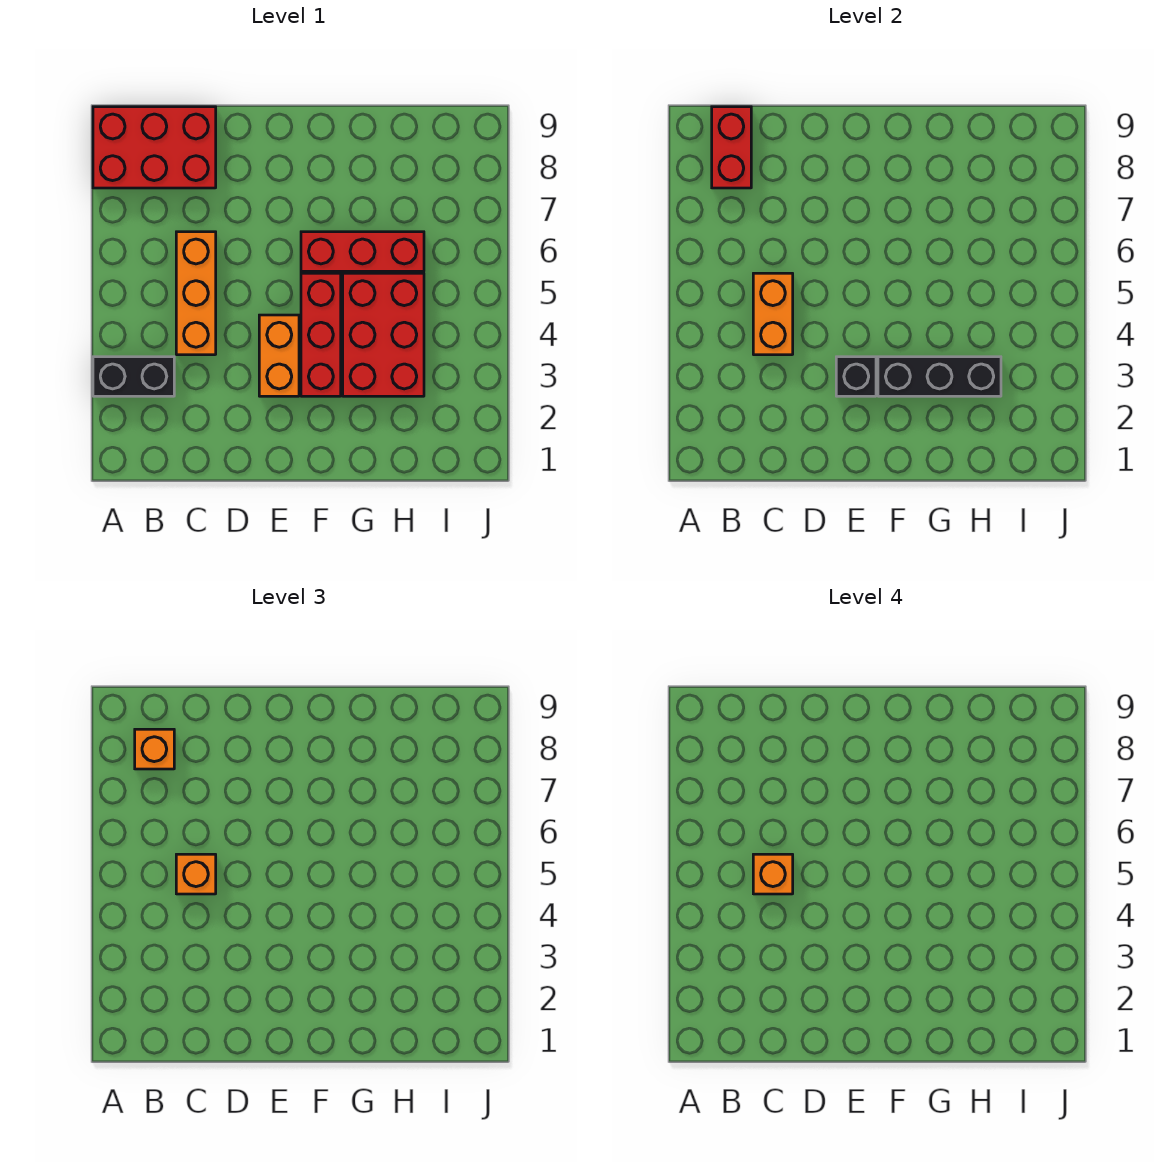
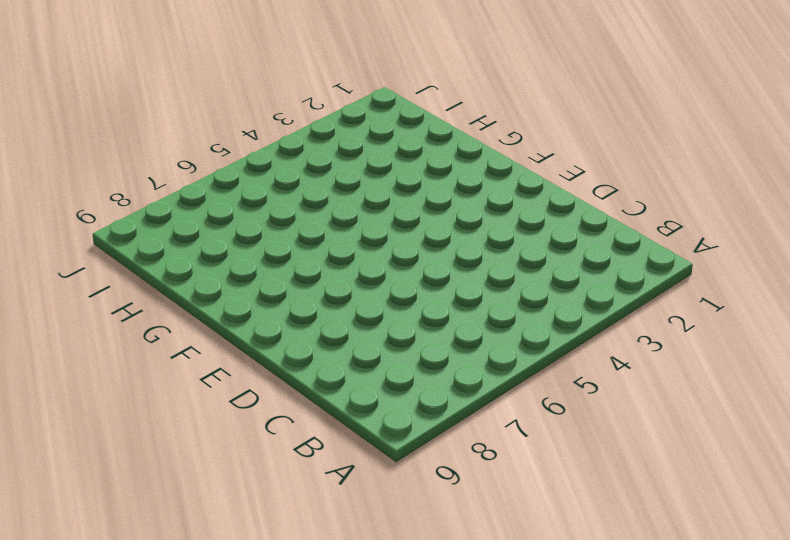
none -> black 1x2 brick [93,357,174,396]
none -> red 2x3 brick [93,107,216,188]
none -> orange 1x3 brick [176,232,216,355]

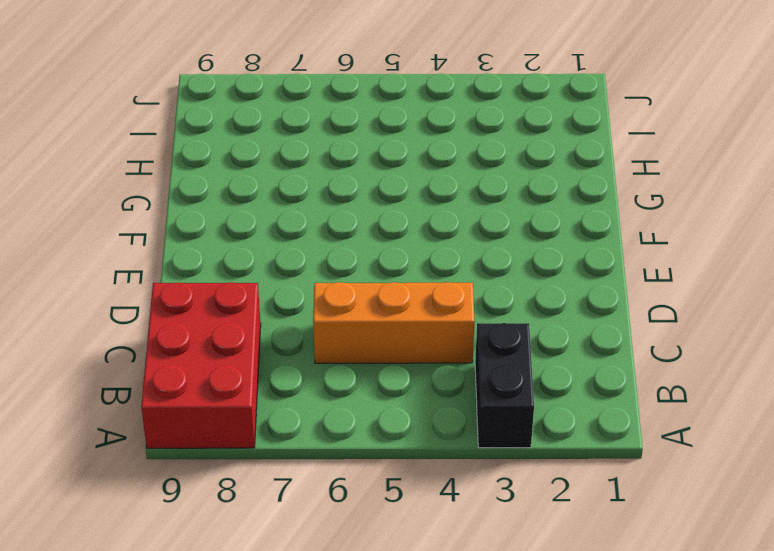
none -> orange 1x2 brick [259,315,299,396]
none -> red 1x3 brick [301,273,341,396]
none -> red 1x3 brick [301,232,424,271]

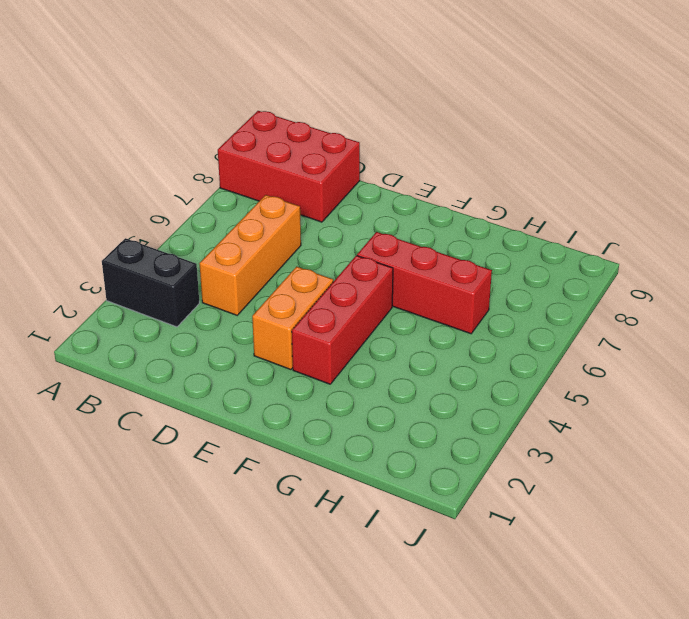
none -> red 2x3 brick [343,273,424,396]
none -> red 1x2 brick [712,107,751,188]
none -> orange 1x2 brick [753,273,793,355]

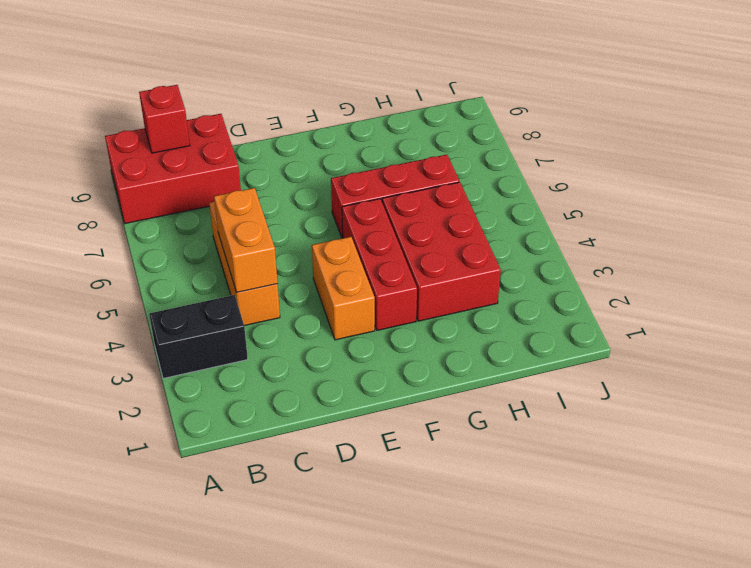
red 1x1 brick [139,85,190,153] -> red 1x2 brick [712,107,751,188]
none -> black 1x1 brick [836,357,876,396]
none -> black 1x3 brick [878,357,1001,396]
none -> orange 1x1 brick [135,729,174,769]

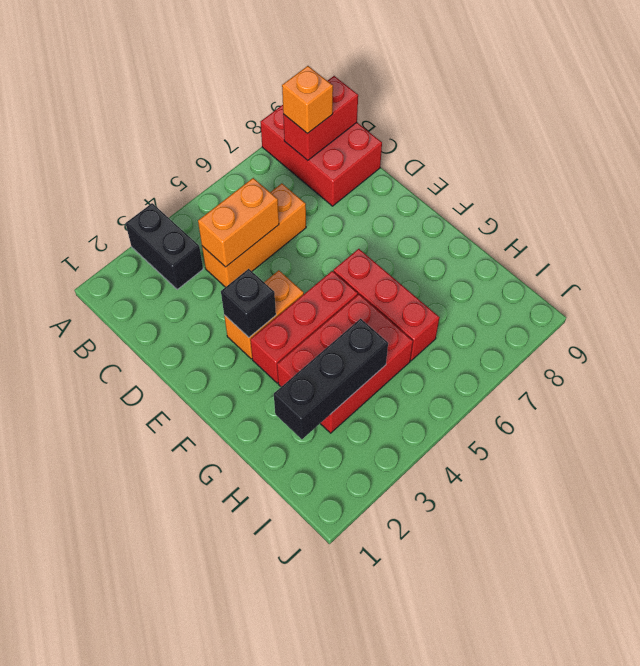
black 1x3 brick [274,319,388,439] -> black 1x3 brick turned to [878,357,1001,396]
none -> orange 1x1 brick [176,854,216,894]
none -> orange 1x1 brick [753,854,793,894]

